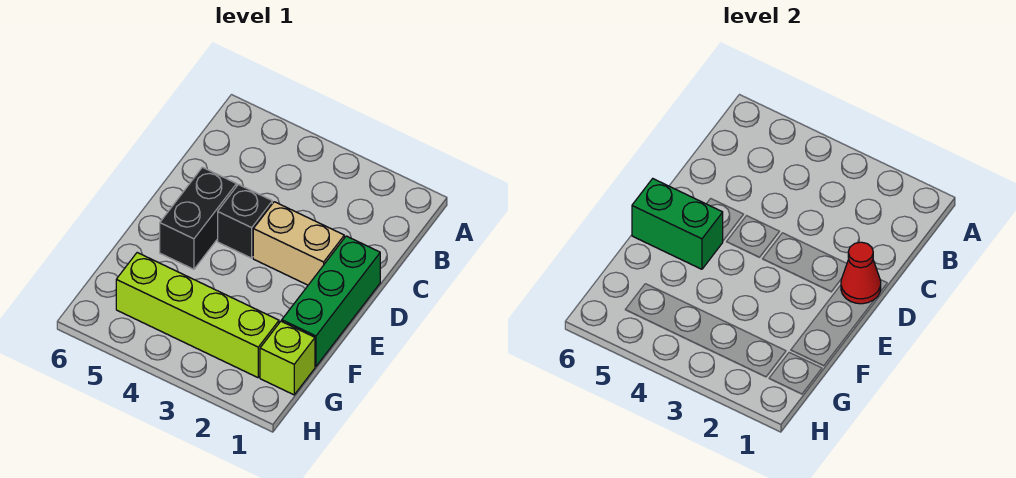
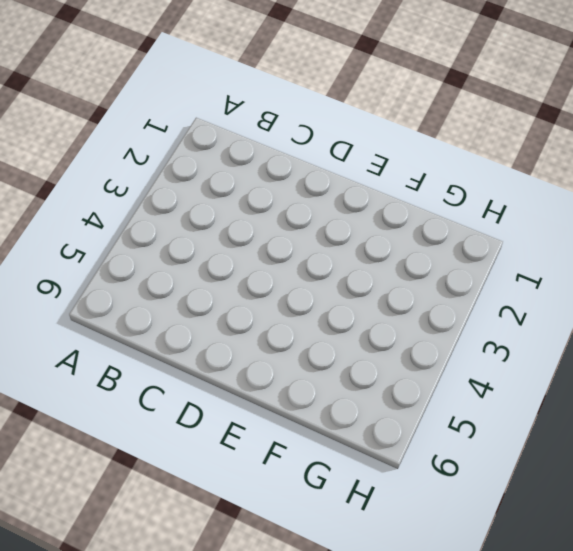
none -> green 1x3 brick [282,236,380,366]
none -> tan 1x2 brick [253,202,344,285]

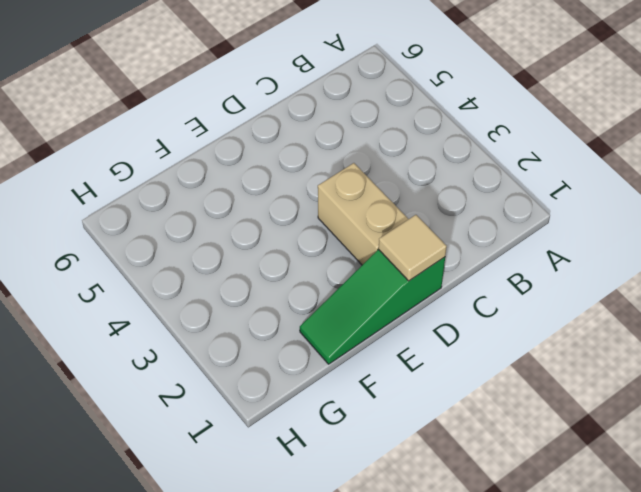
green 1x3 slope [300,250,445,364] -> green 1x3 brick [282,236,380,366]
tan 1x1 tile [379,215,447,281] -> red 1x1 cone [841,242,881,304]
none -> black 1x1 brick [218,184,272,258]
none -> black 1x2 brick [160,167,237,269]

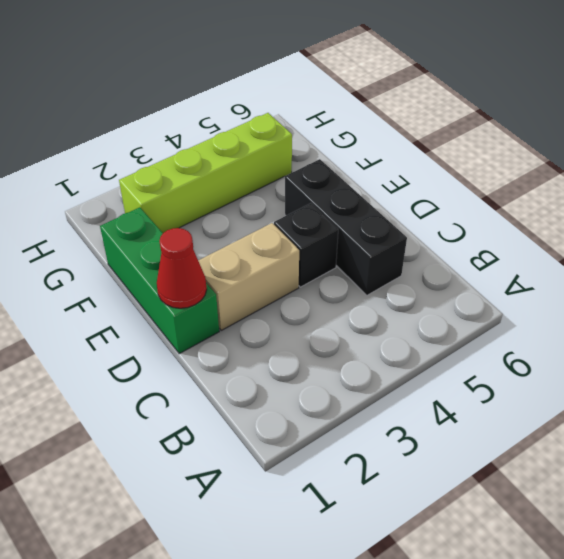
black 1x3 brick [285,159,407,295] -> black 1x2 brick [160,167,237,269]
none -> lime 1x1 brick [260,321,315,395]
none -> green 1x2 brick [632,179,723,269]

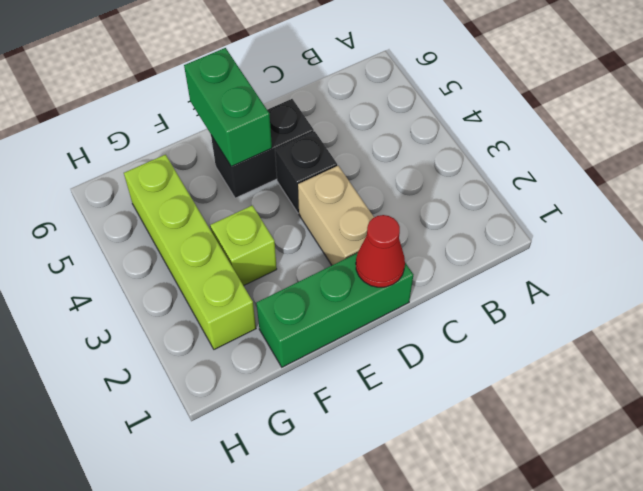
lime 1x1 brick [210,205,277,286] -> lime 1x1 brick moved to [260,321,315,395]

